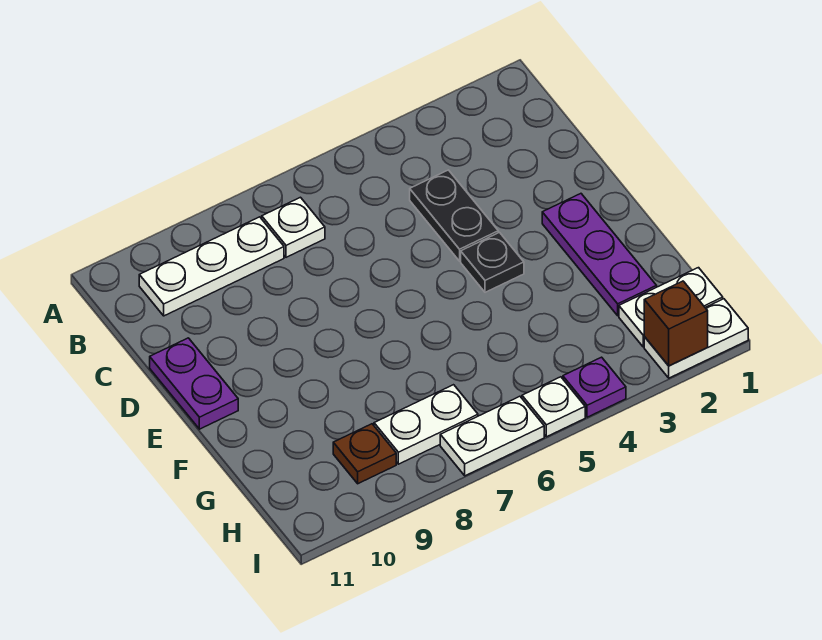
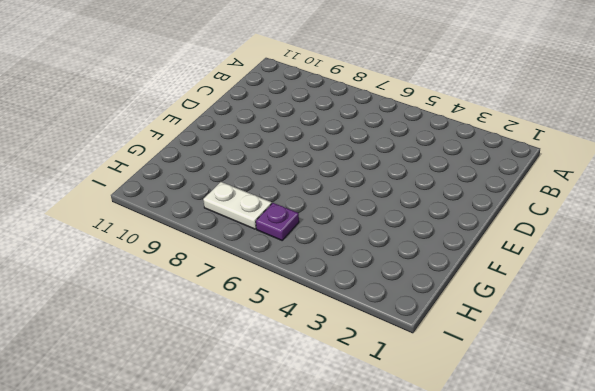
purple 1x1 plate [256,203,299,240] -> purple 1x1 plate moved to [563,357,626,417]
none -> white 1x1 plate [262,197,325,257]
none -> white 1x3 plate [139,217,284,316]
none -> black 1x2 plate [410,170,498,261]

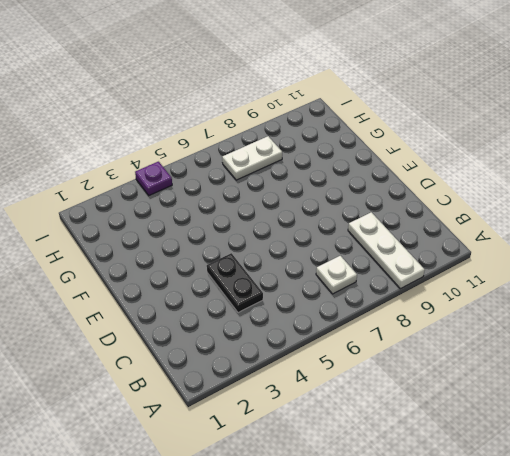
white 1x3 plate [348,212,425,289] -> white 1x3 plate turned to [139,217,284,316]
none -> purple 1x2 plate [150,338,238,429]
none -> purple 1x3 plate [542,194,657,316]
none -> black 1x1 plate [461,232,524,292]

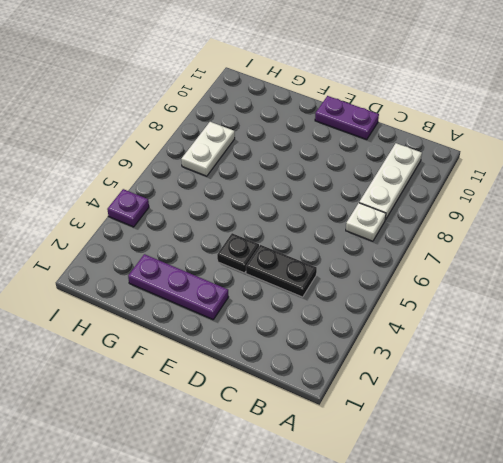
none -> white 1x2 plate [619,268,723,347]
none -> brown 1x1 plate [333,424,396,484]
none -> white 1x2 plate [644,299,748,378]

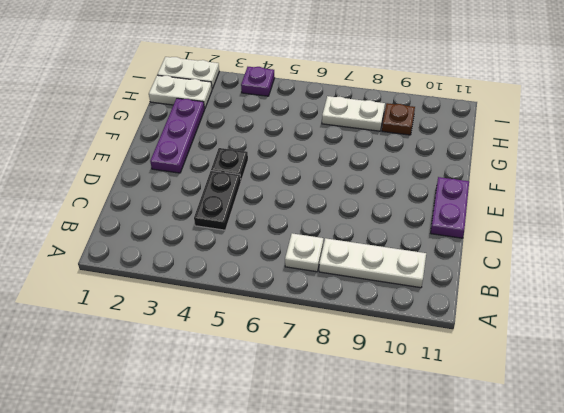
none -> white 1x1 plate [522,377,585,437]
none -> white 1x2 plate [440,396,544,476]
none -> brown 1x1 brick [644,281,708,366]

